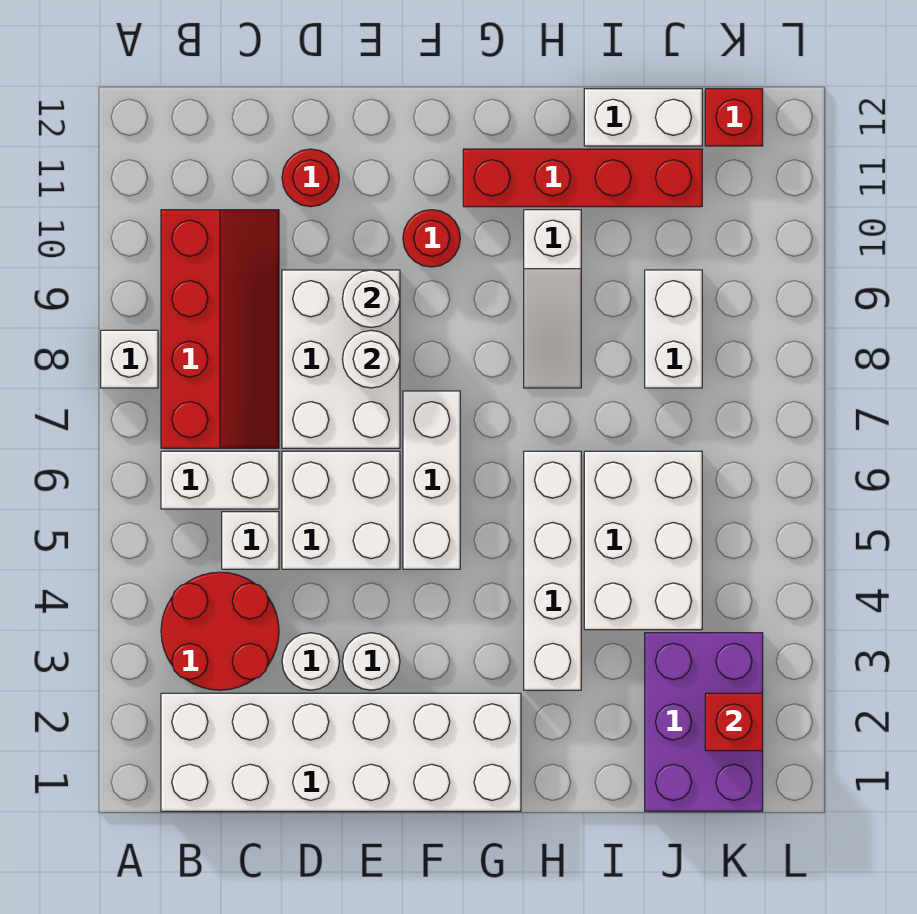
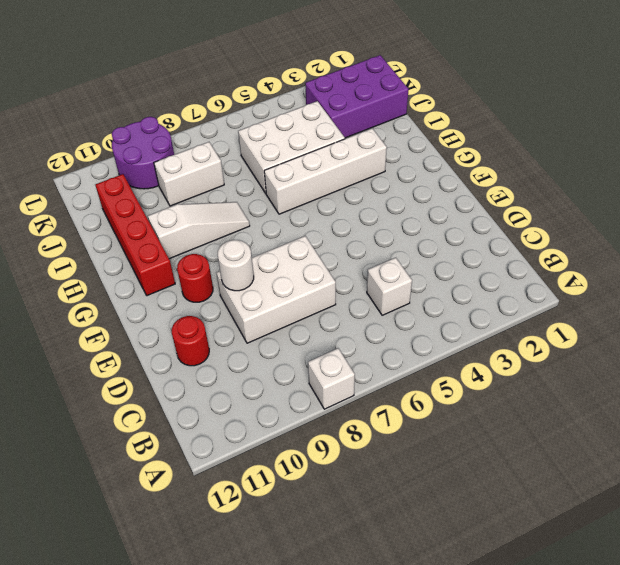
purple 2x2 round brick [112,117,174,189] -> none
none -> white 2x6 brick [161,693,521,811]
none -> red 2x2 round brick [161,572,279,690]
none -> white 1x2 brick [161,451,279,509]

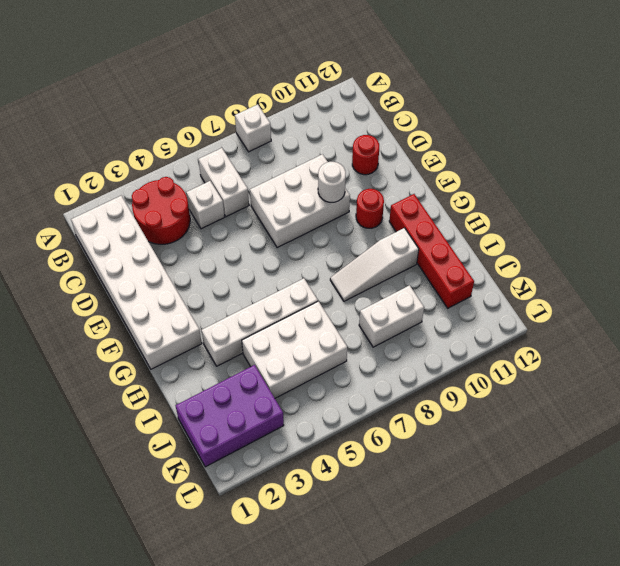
none -> red 2x4 slope [161,210,279,448]
none -> white 1x1 round brick [282,633,339,690]
none -> white 2x2 brick [282,451,400,569]

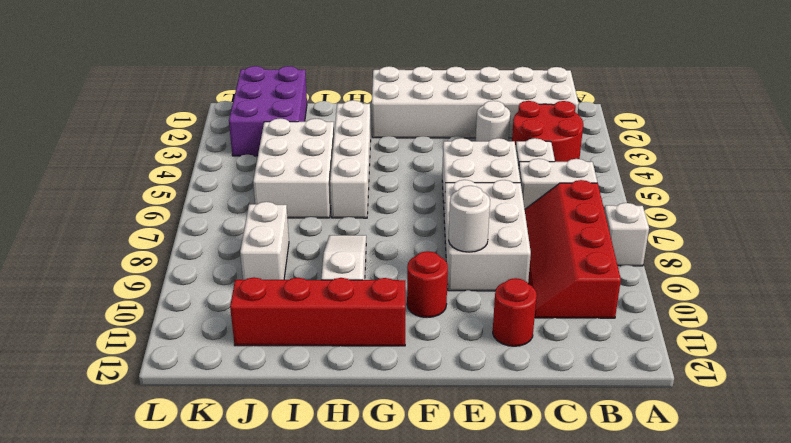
none -> white 1x1 round brick [342,633,400,690]
none -> white 1x3 brick [403,391,460,569]
none -> white 1x2 brick [584,89,702,146]

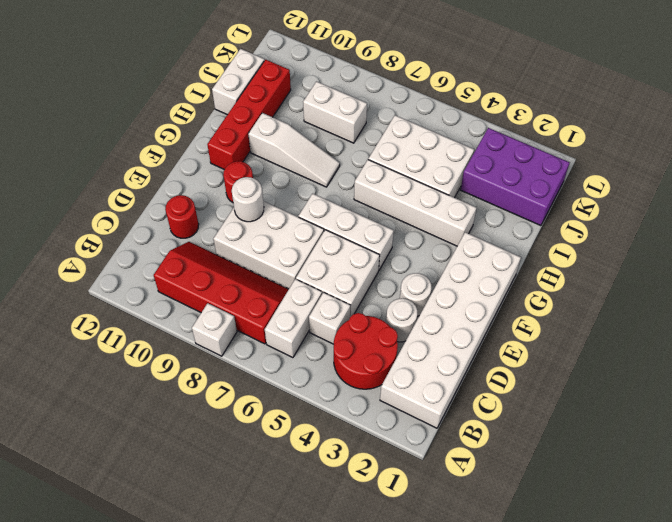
none -> red 1x1 brick [705,89,763,146]
none -> white 1x1 round brick [342,330,400,388]
none -> red 1x1 brick [705,693,763,751]

